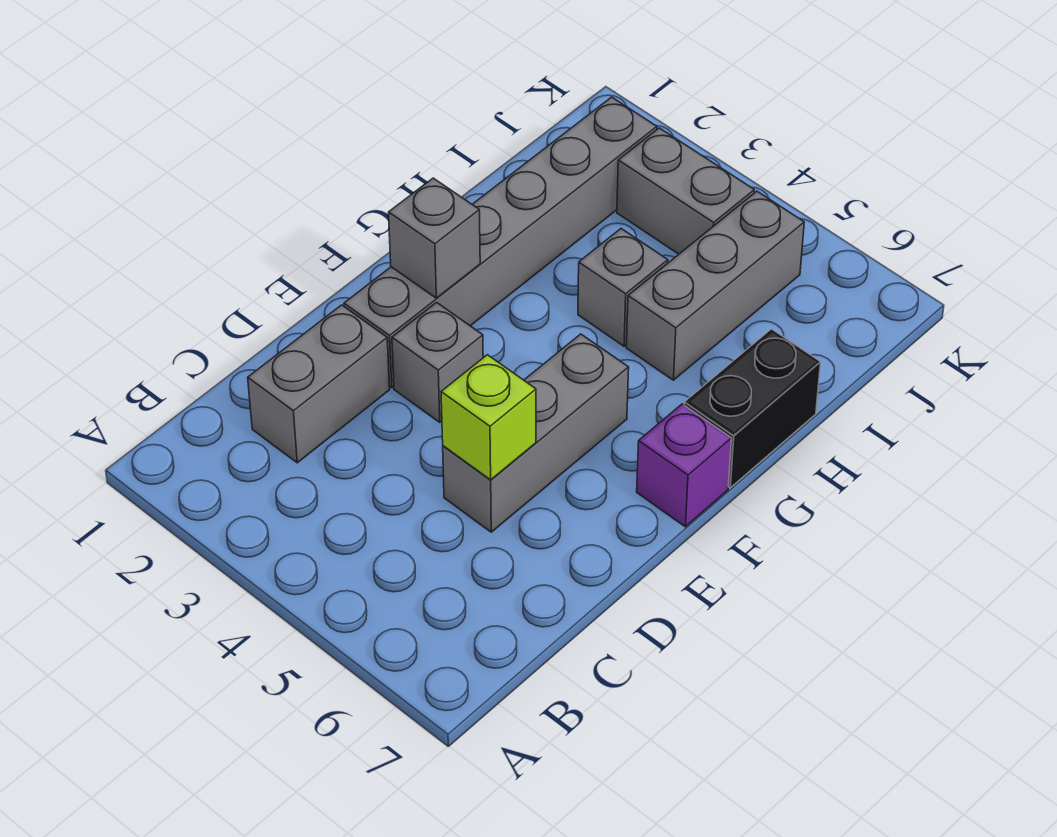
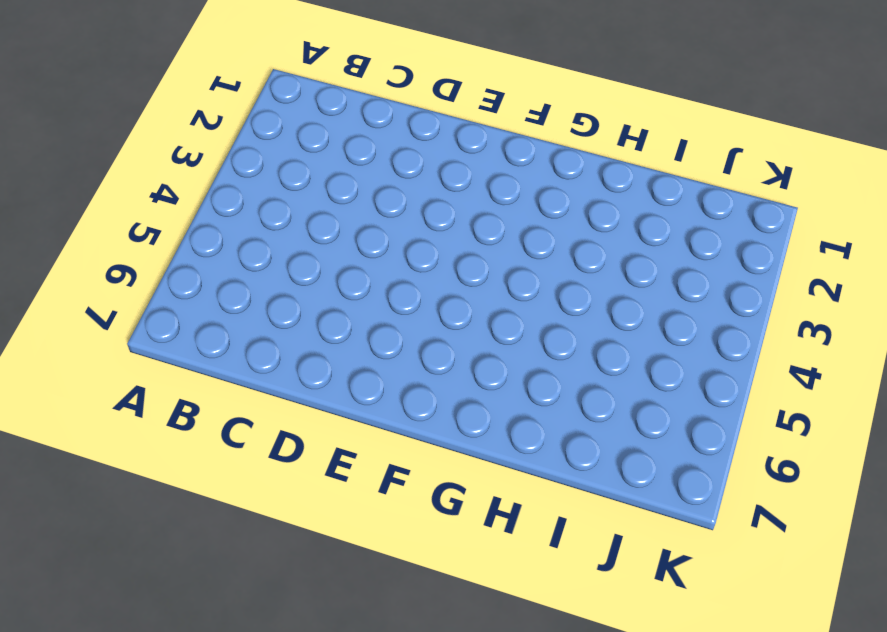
none -> grey 1x2 brick [248,305,390,463]
none -> grey 1x3 brick [443,334,629,532]

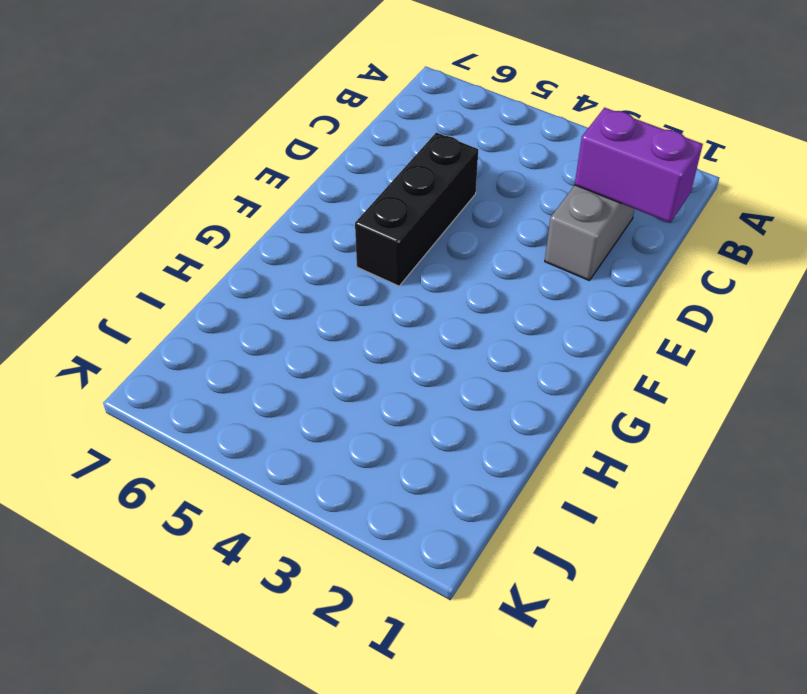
purple 1x2 brick [575,108,703,223] -> none
black 1x3 brick [355,132,478,286] -> grey 1x3 brick [443,334,629,532]
none -> grey 1x6 brick [344,97,657,388]
none -> grey 1x1 brick [392,303,483,422]

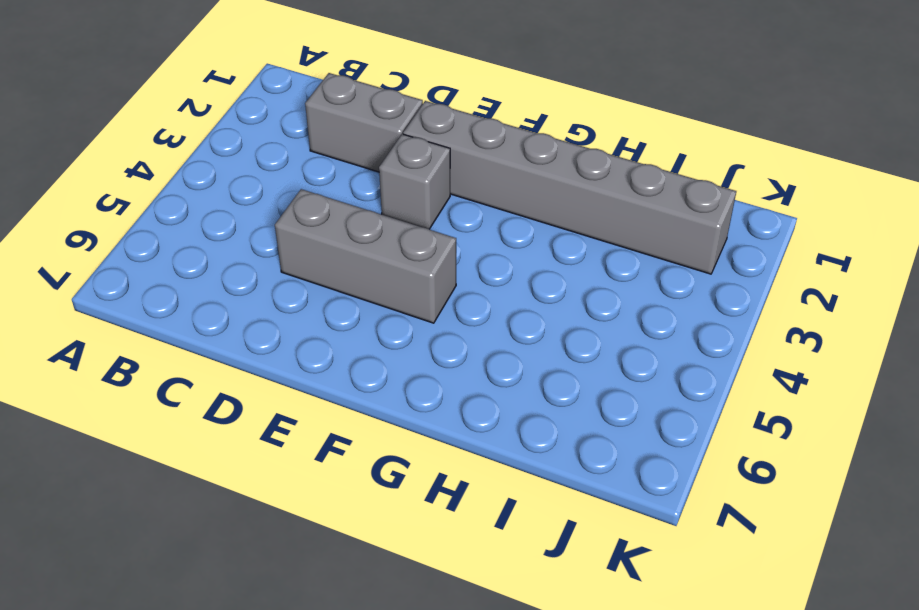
none -> purple 1x1 brick [637,404,732,527]
none -> black 1x2 brick [684,329,821,488]

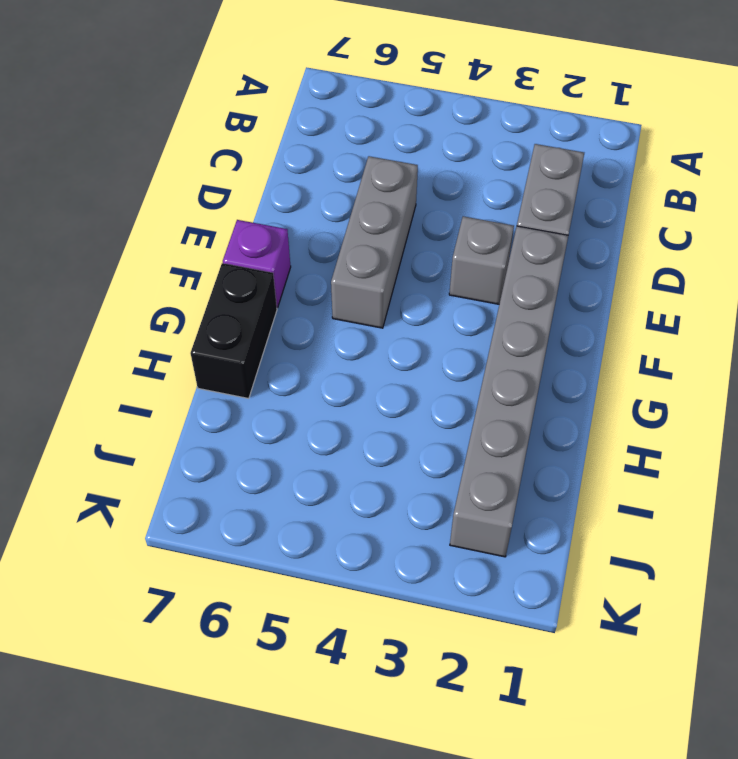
none -> grey 1x1 brick [578,229,668,346]
none -> grey 1x3 brick [626,191,804,380]

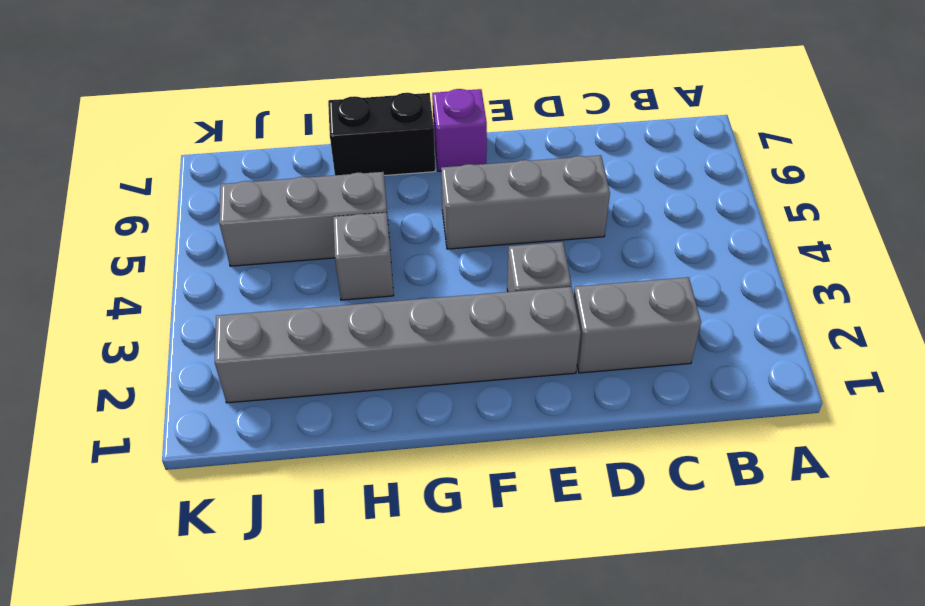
none -> grey 1x2 brick [617,128,754,254]
none -> lime 1x1 brick [441,355,536,480]

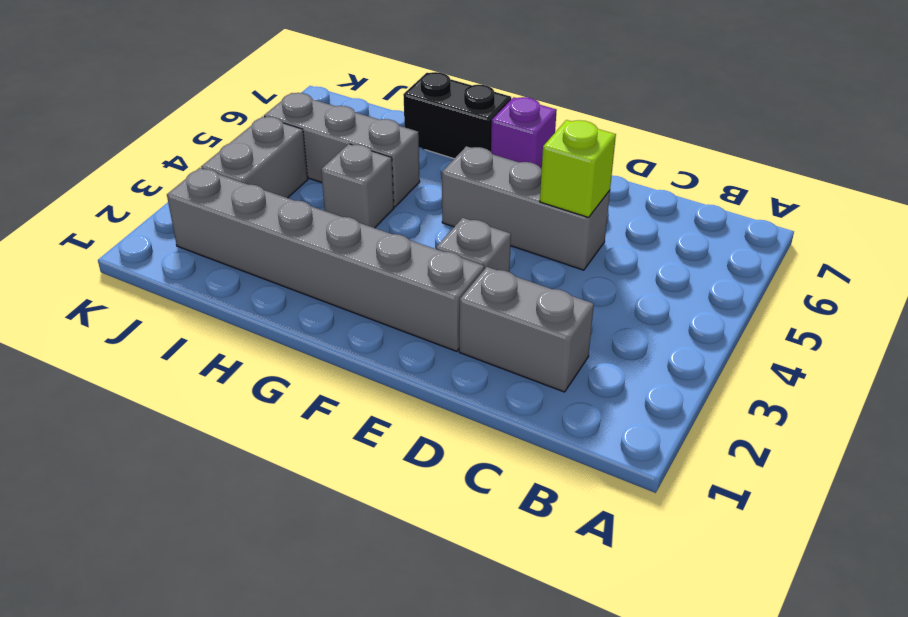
none -> grey 1x1 brick [389,178,480,298]

